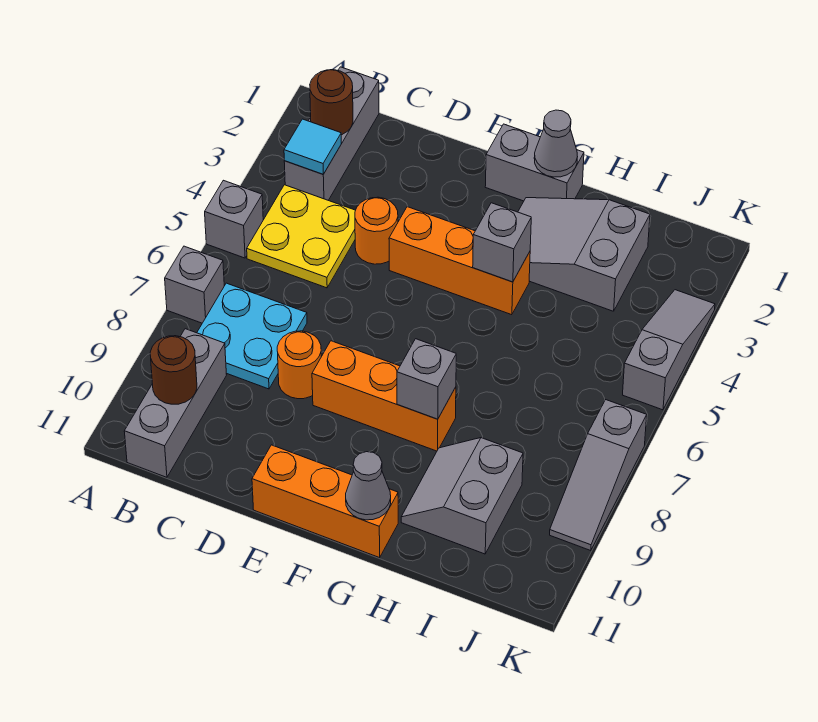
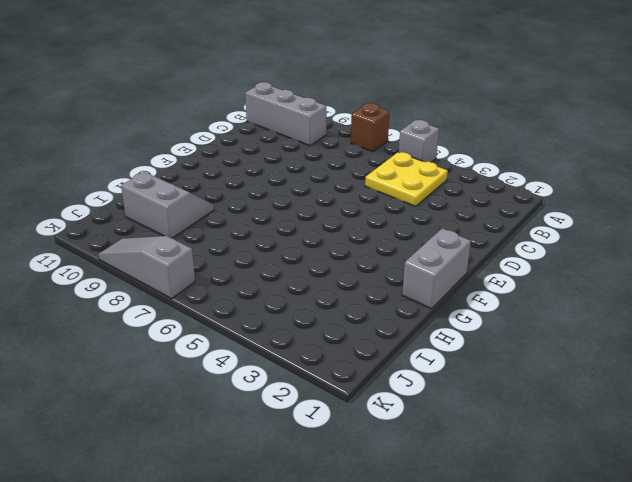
brown 1x1 brick [351,103,389,152] -> grey 1x1 brick [165,246,224,323]
none -> grey 1x3 brick [284,67,379,200]
none -> cyan 2x2 plate [197,283,307,389]
none -> orange 1x1 round brick [355,197,398,264]

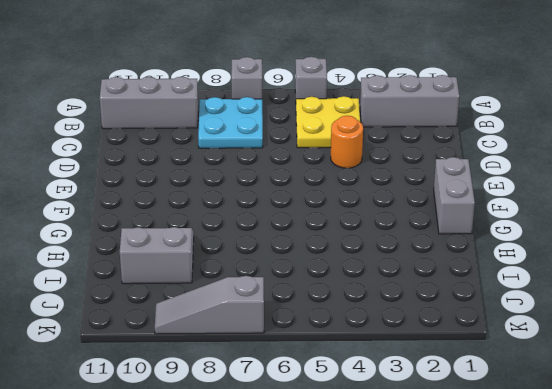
none -> orange 1x1 round brick [277,331,321,399]
none -> orange 1x3 brick [389,207,530,315]
none -> orange 1x3 brick [312,341,456,451]

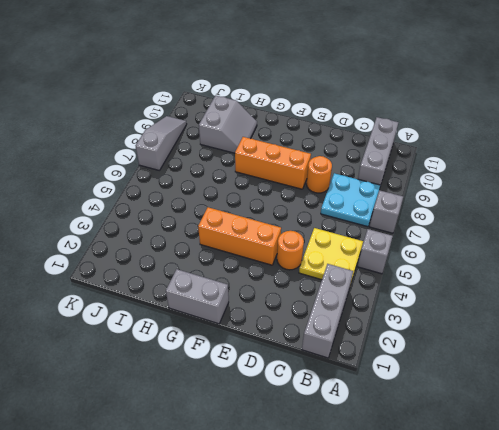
none -> orange 1x3 brick [252,445,398,558]
none -> grey 2x3 slope [518,198,650,311]
none -> grey 1x3 slope [623,290,715,410]

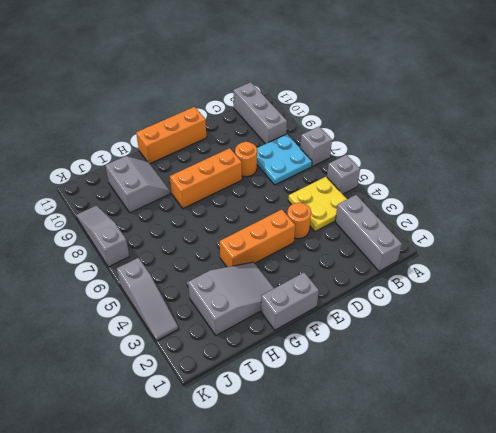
none -> brown 1x1 round brick [310,70,353,135]
none -> cyan 1x1 tile [284,119,341,174]
none -> brown 1x1 round brick [150,336,197,404]

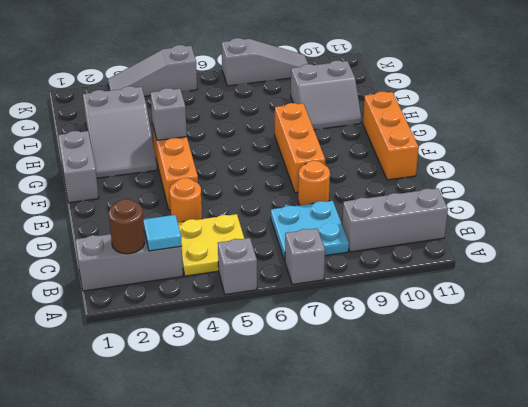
none -> brown 1x1 round brick [150,336,197,404]
none -> grey 1x1 cone [534,110,578,177]
none -> grey 1x1 brick [397,339,456,419]

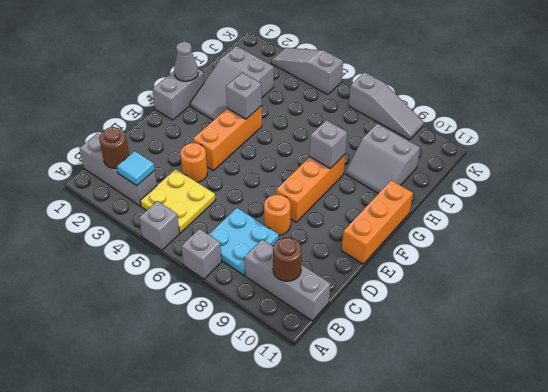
none -> grey 1x1 cone [346,452,391,520]

